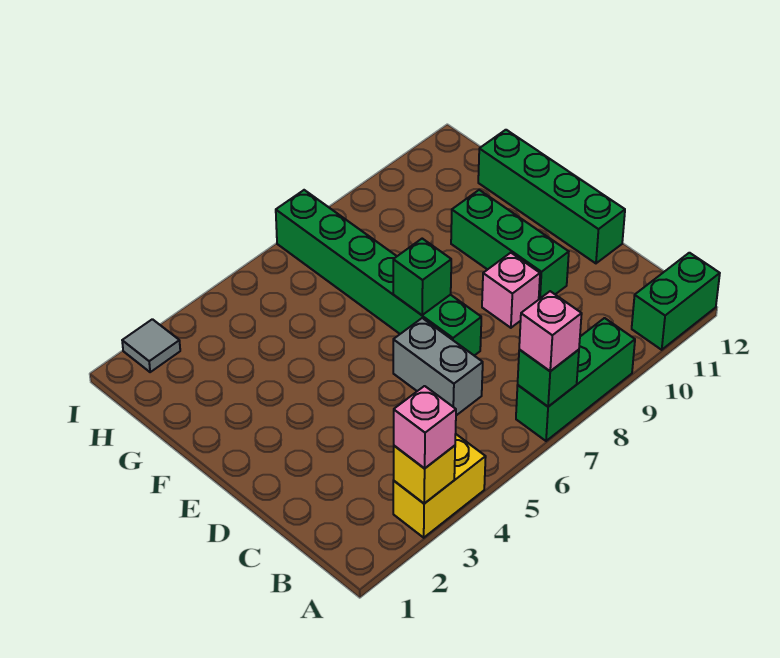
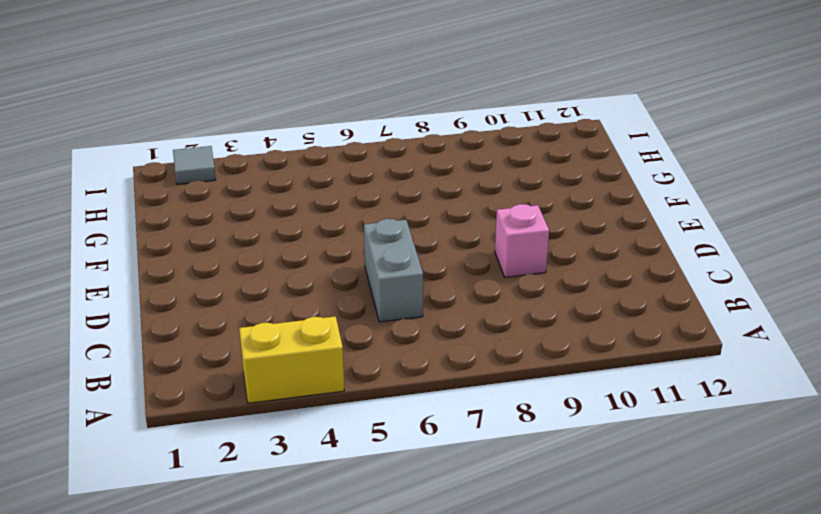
none -> green 1x3 brick [516,318,635,441]
none -> green 1x2 brick [632,253,720,350]
none -> green 1x6 brick [276,190,481,356]

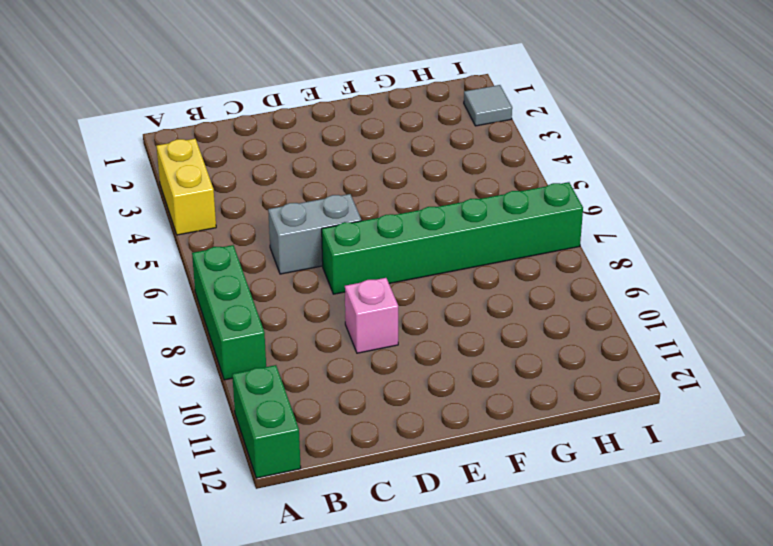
none -> green 1x3 brick [451,190,569,299]
none -> green 1x4 brick [478,130,625,263]
none -> yellow 1x1 brick [394,446,455,503]

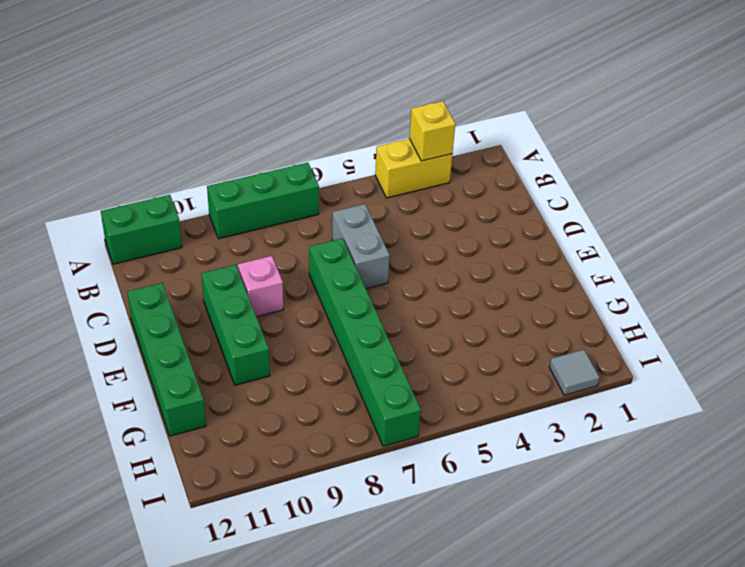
none -> green 1x1 brick [518,350,579,407]
none -> green 1x1 brick [393,239,451,315]
none -> pink 1x1 brick [394,386,456,469]

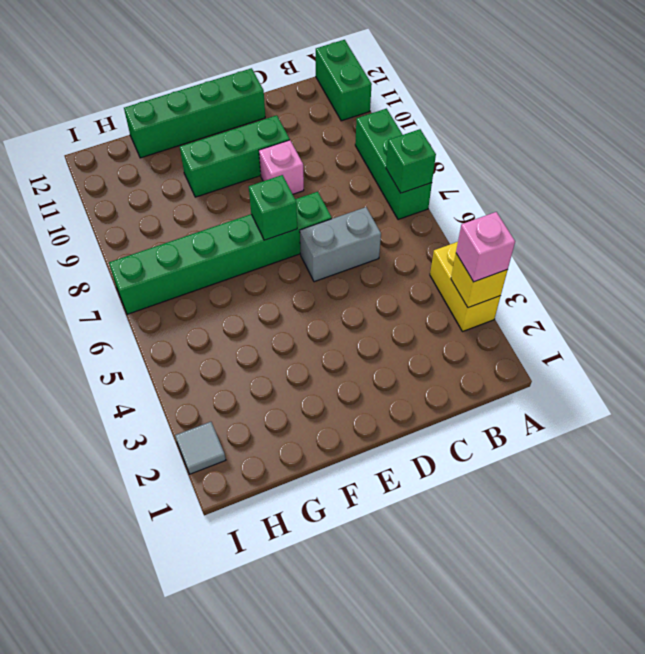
none -> pink 1x1 brick [519,291,582,371]

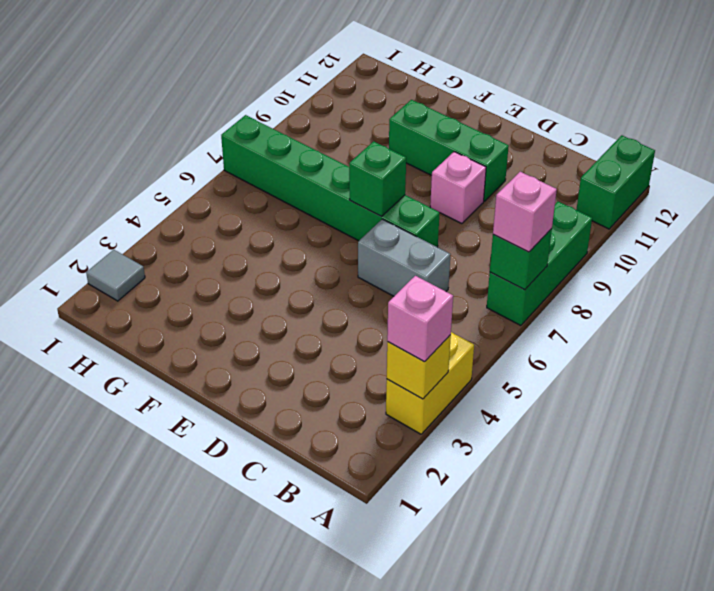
none -> green 1x4 brick [478,130,625,263]

